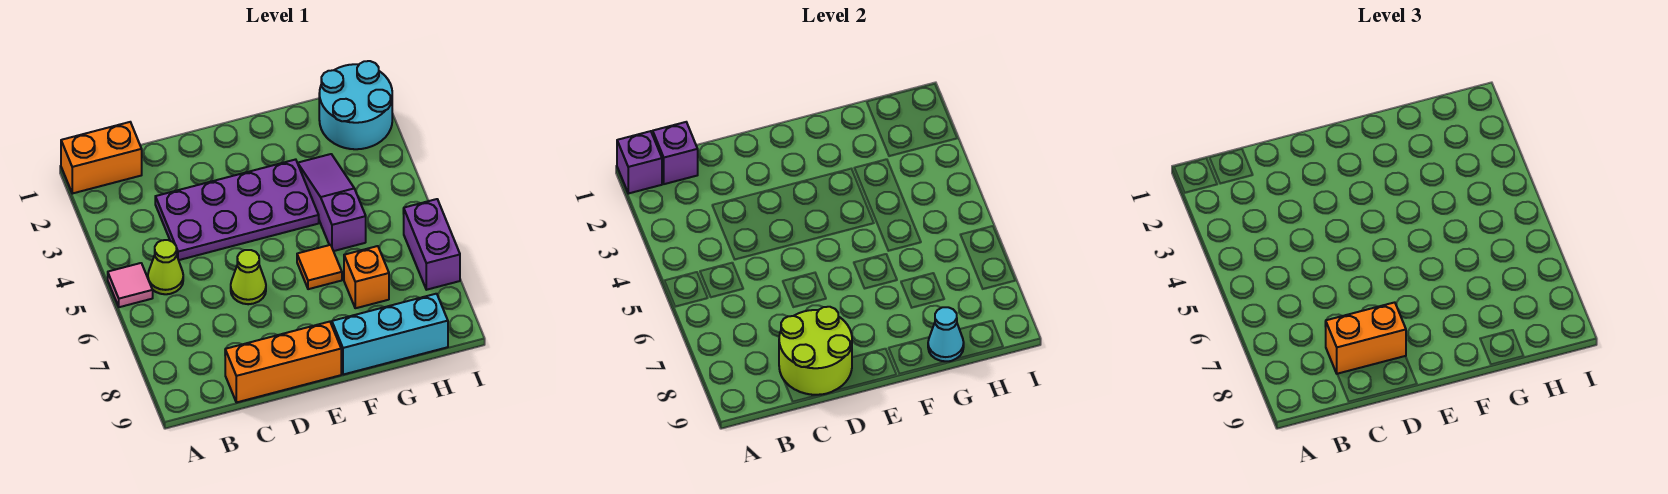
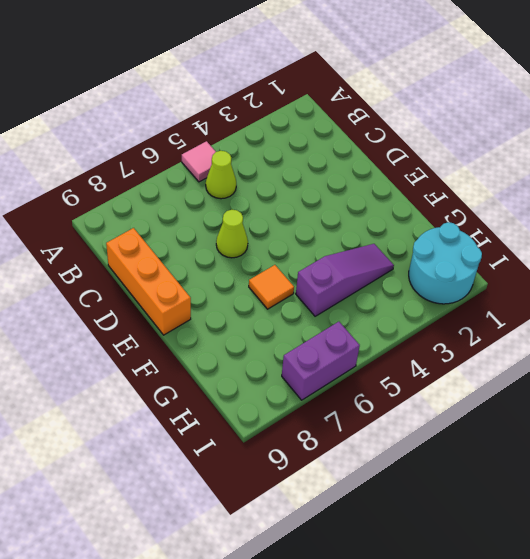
none -> orange 1x2 brick [61,122,142,193]
none -> purple 2x4 plate [155,159,319,260]
none -> cyan 1x3 brick [332,294,448,375]

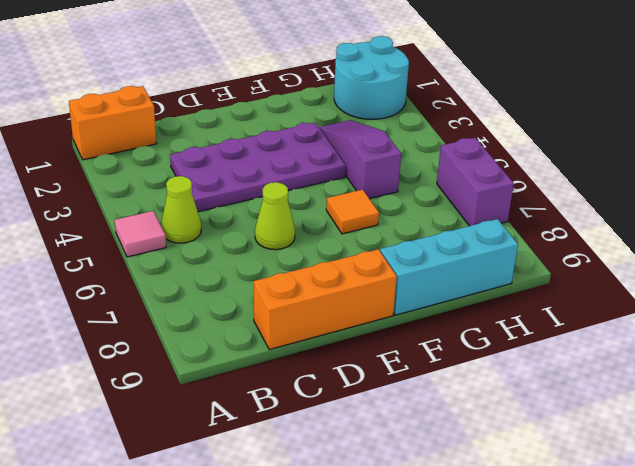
none -> orange 1x1 brick [344,246,389,308]
none -> purple 1x1 brick [617,131,662,193]
none -> purple 1x1 brick [653,122,698,184]

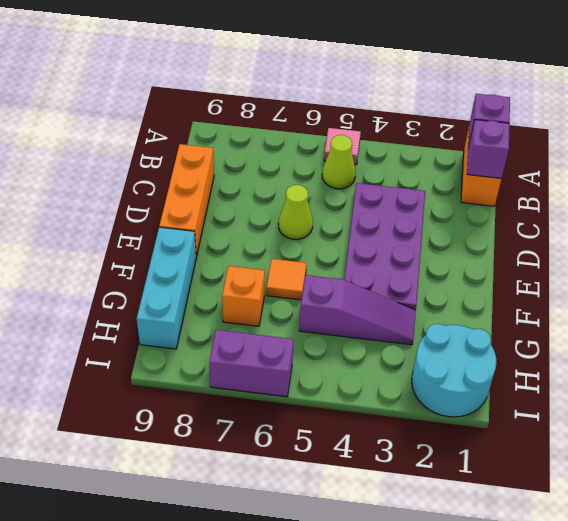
none -> lime 2x2 round brick [779,307,852,395]
none -> cyan 1x1 cone [928,307,964,361]
none -> orange 1x2 brick [1325,302,1406,374]

